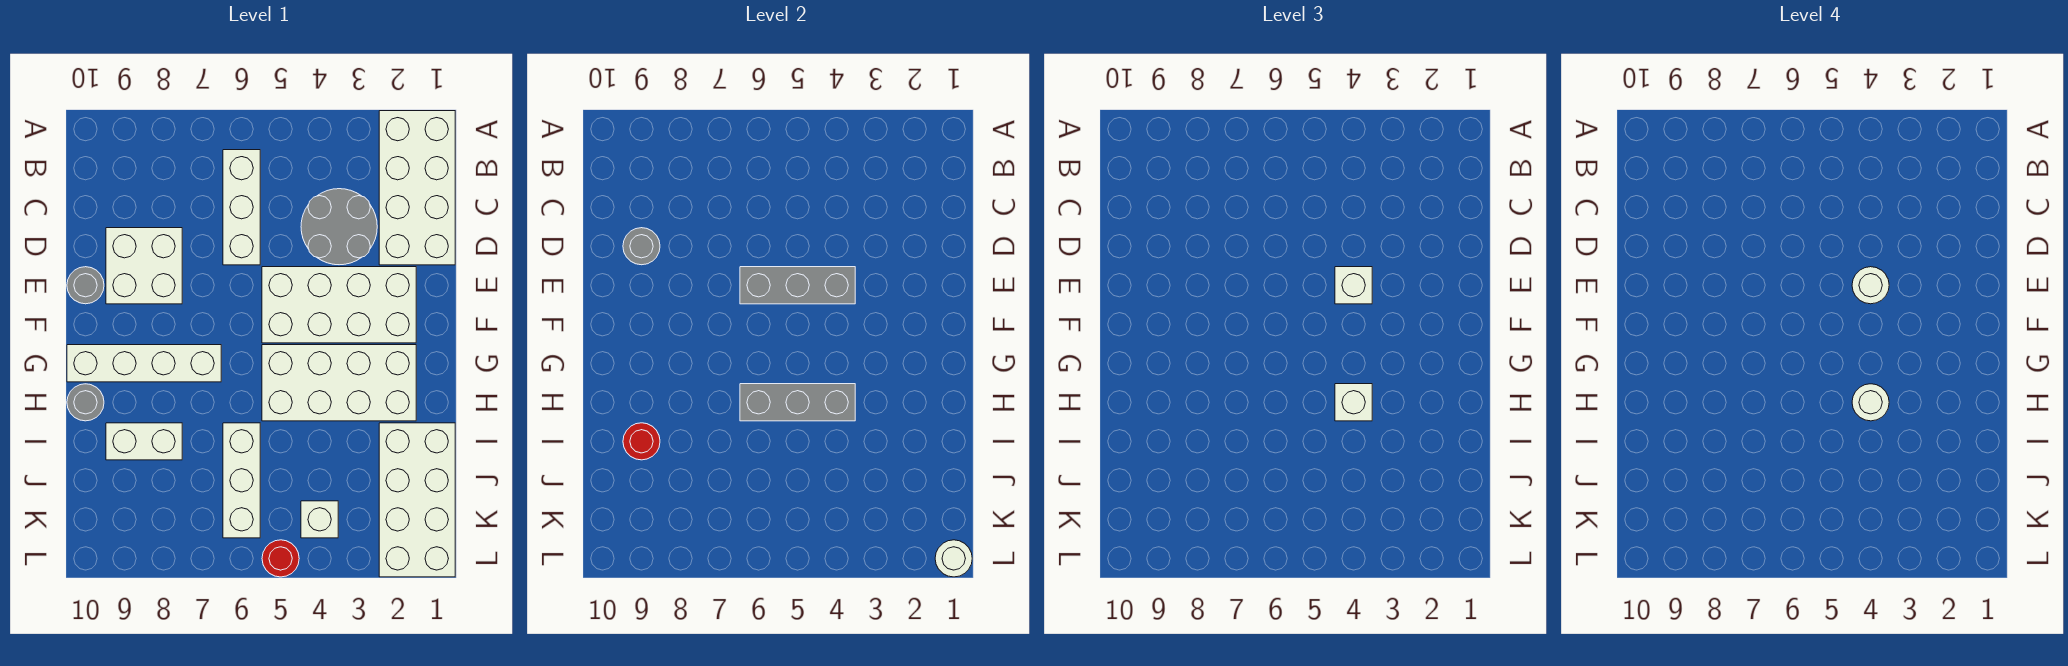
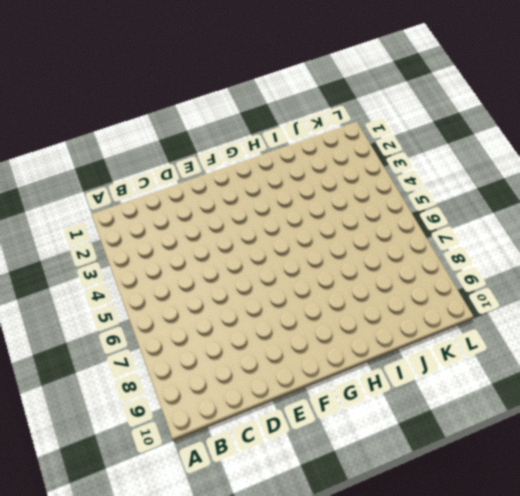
none -> white 2x4 brick [379,111,455,265]
none -> white 1x3 brick [223,150,260,265]
none -> grey 2x2 round brick [301,189,377,265]

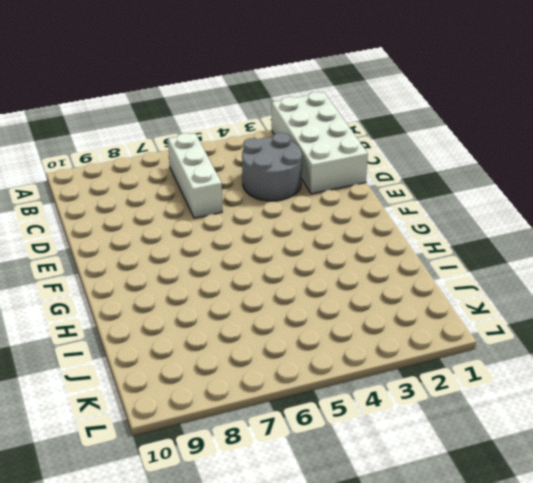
none -> white 2x2 brick [106,228,182,304]
none -> white 2x4 brick [262,267,416,343]
none -> grey 1x1 round brick [67,267,104,304]

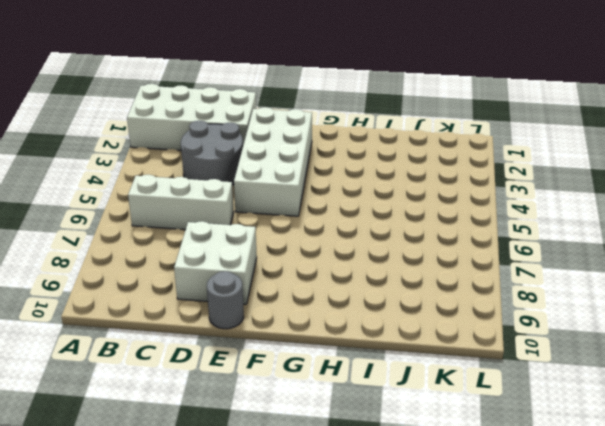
none -> white 2x4 brick [262,345,416,421]
none -> white 1x4 brick [67,345,221,382]
none -> grey 1x1 round brick [67,384,104,421]

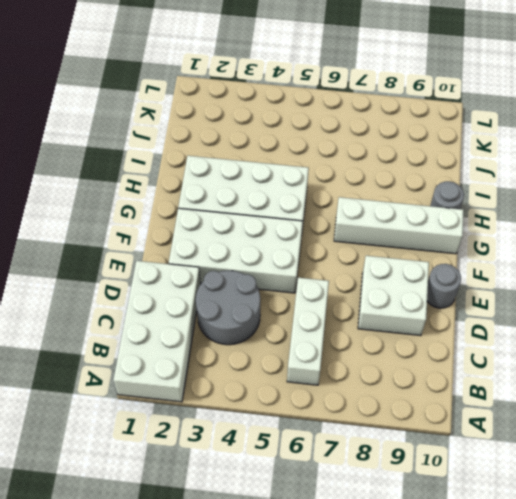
none -> white 2x4 brick [379,423,455,577]
none -> white 1x3 brick [223,423,260,538]
none -> white 1x2 brick [106,423,182,460]

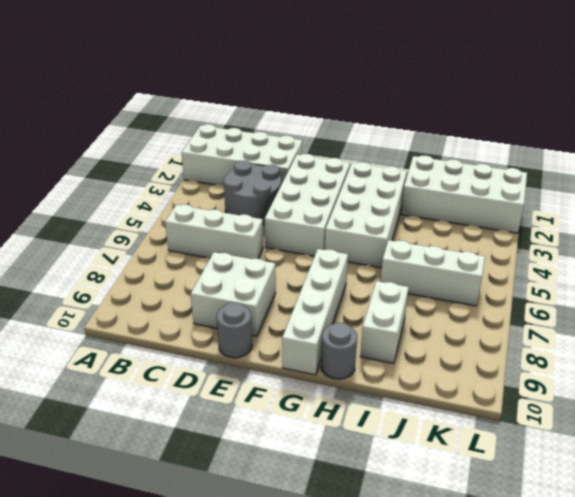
none -> white 1x1 brick [301,501,338,538]
none -> red 1x1 round brick [262,540,299,577]
none -> grey 1x1 round brick [623,228,660,265]

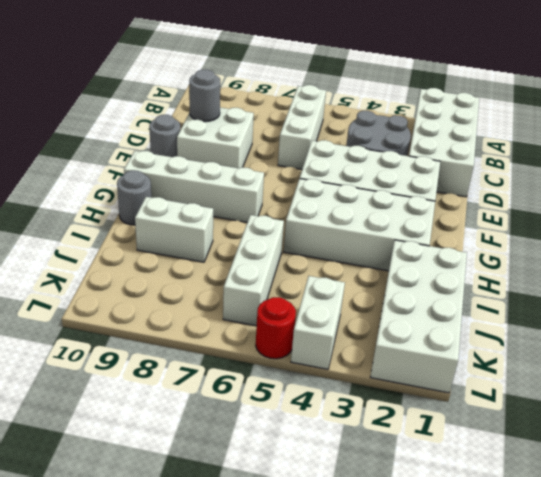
white 1x2 brick [291,276,345,369] -> white 1x1 brick [301,501,338,538]
none -> grey 1x3 brick [740,267,855,304]
none -> grey 1x3 brick [740,384,855,421]
none -> red 1x1 round brick [623,423,660,460]

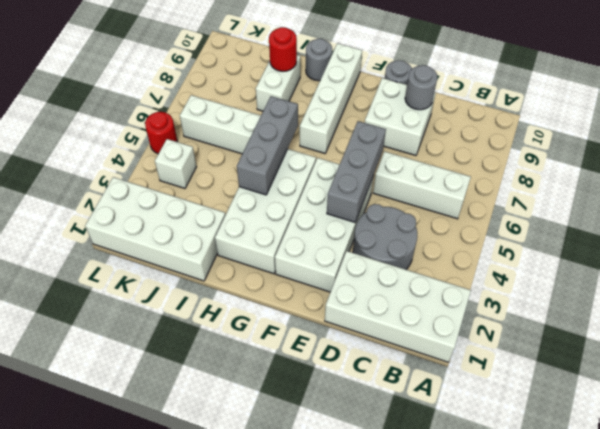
none -> white 1x1 round brick [935,540,972,577]
none -> white 1x1 brick [1335,267,1372,304]
none -> white 1x1 brick [1335,384,1372,421]

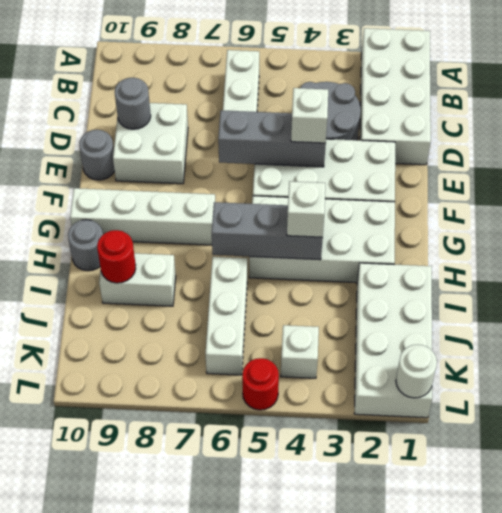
none -> white 1x1 round brick [1852,267,1889,304]
none -> white 1x1 round brick [1852,384,1889,421]

